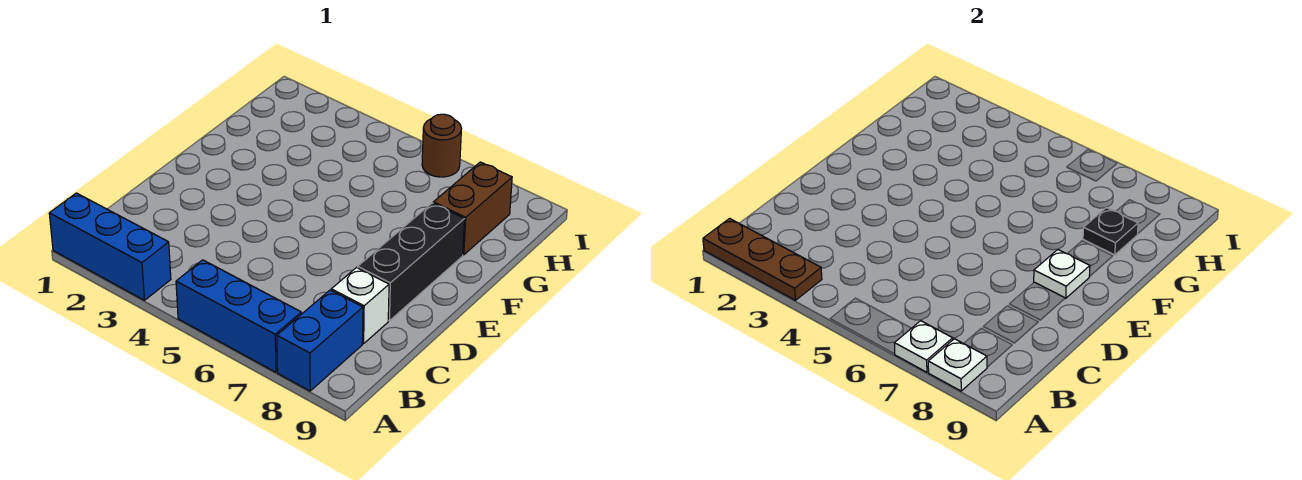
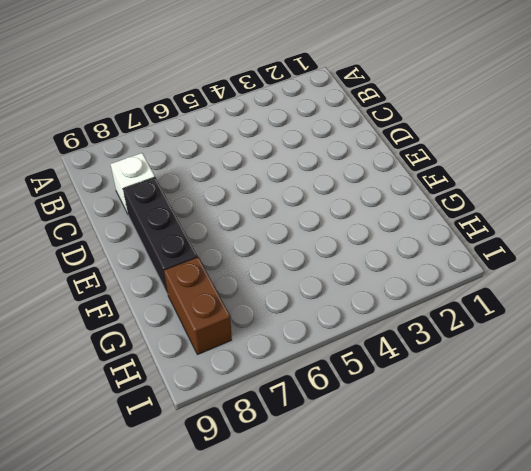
none -> blue 1x3 brick [49,193,171,300]
none -> blue 1x3 brick [176,260,301,372]
none -> blue 1x2 brick [277,290,363,391]

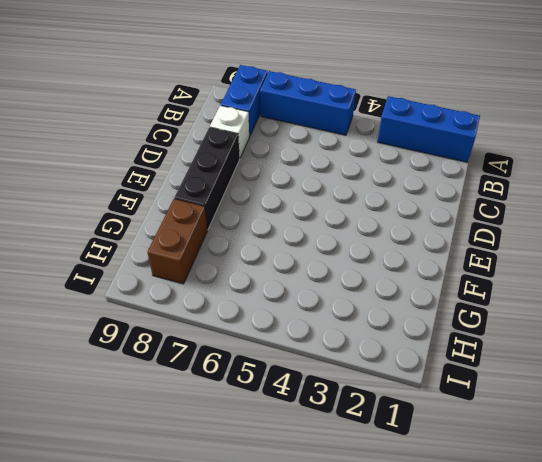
none -> brown 1x1 round brick [422,114,461,177]
none -> brown 1x3 plate [703,218,822,300]
none -> white 1x1 plate [895,321,953,372]

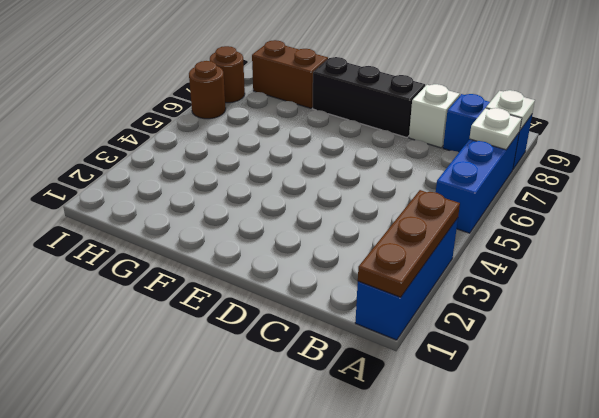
brown 1x1 round brick [210,46,245,103] -> none
none -> white 1x1 plate [1034,250,1090,298]
none -> black 1x1 plate [1083,208,1138,255]

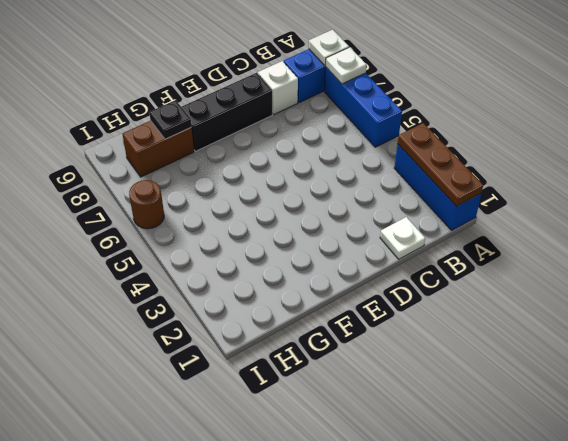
white 1x1 plate [380,217,425,259] -> white 1x1 plate moved to [1034,250,1090,298]

